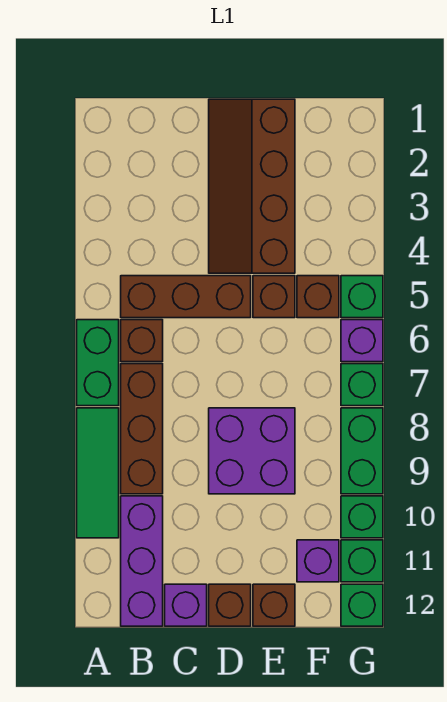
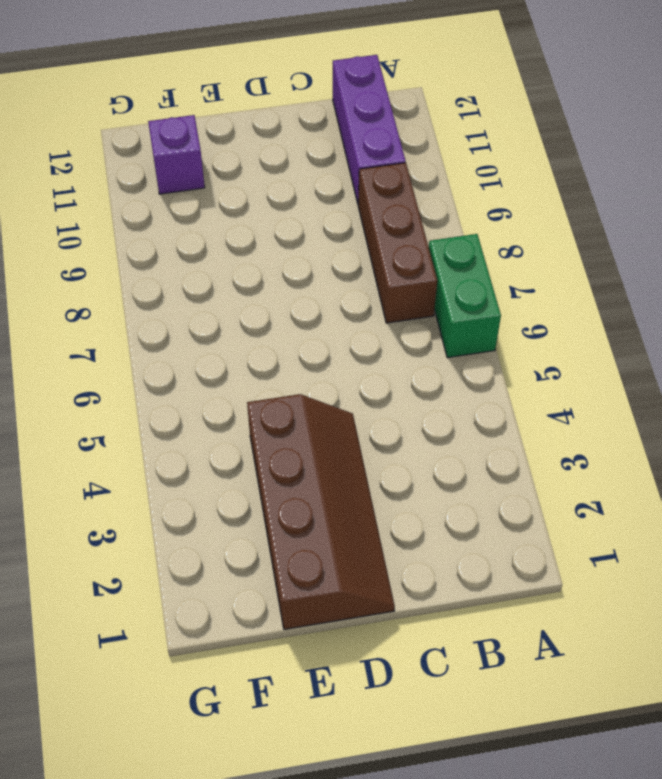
none -> green 1x3 tile [77,408,119,538]
none -> brown 1x3 brick [121,276,251,318]
none -> brown 1x1 brick [121,320,163,362]

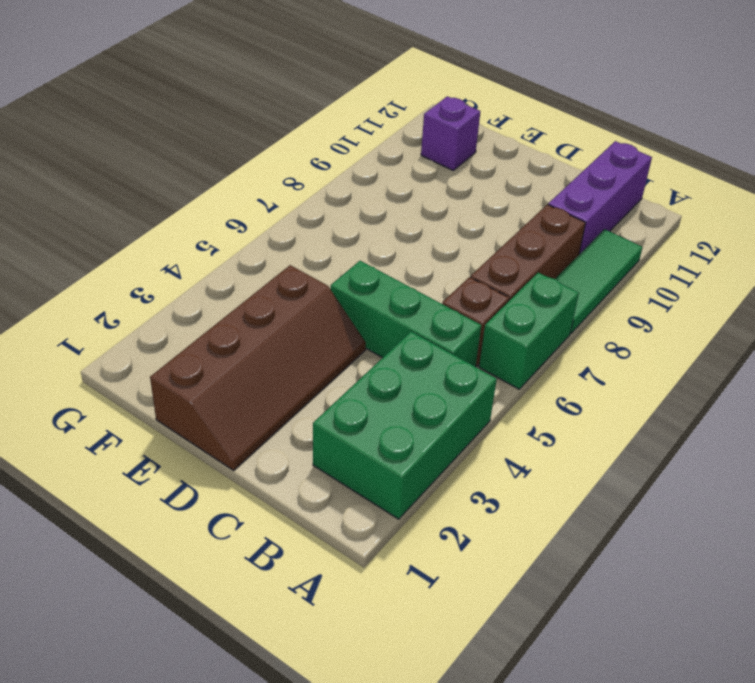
green 2x3 brick [313,332,497,519] -> none
green 1x3 brick [330,261,481,367] -> brown 1x3 brick [121,276,251,318]
none -> purple 1x1 brick [165,584,207,626]
none -> purple 2x2 brick [209,408,295,494]
none -> brown 1x1 brick [209,584,251,626]

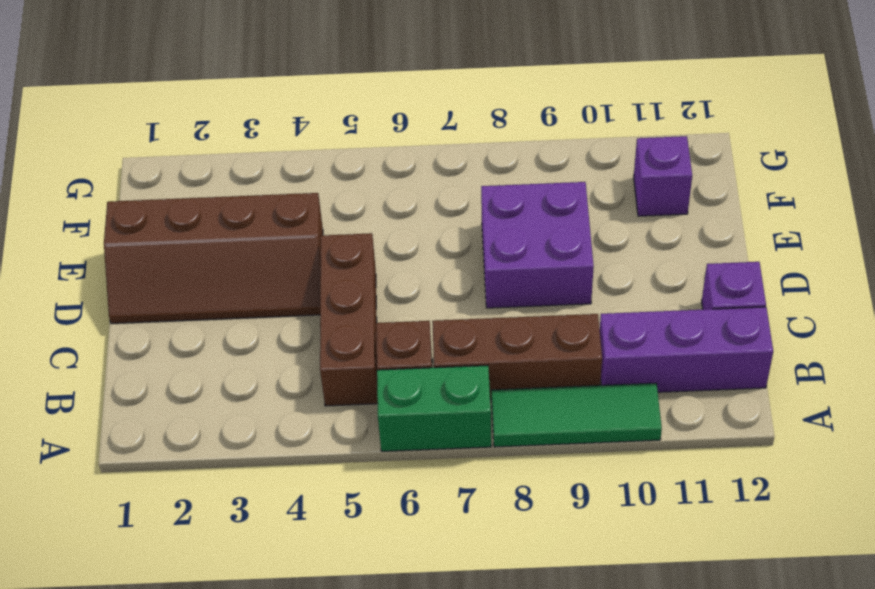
none -> brown 1x1 brick [209,584,251,626]
none -> brown 1x1 brick [253,276,295,318]
none -> brown 1x1 brick [253,584,295,626]

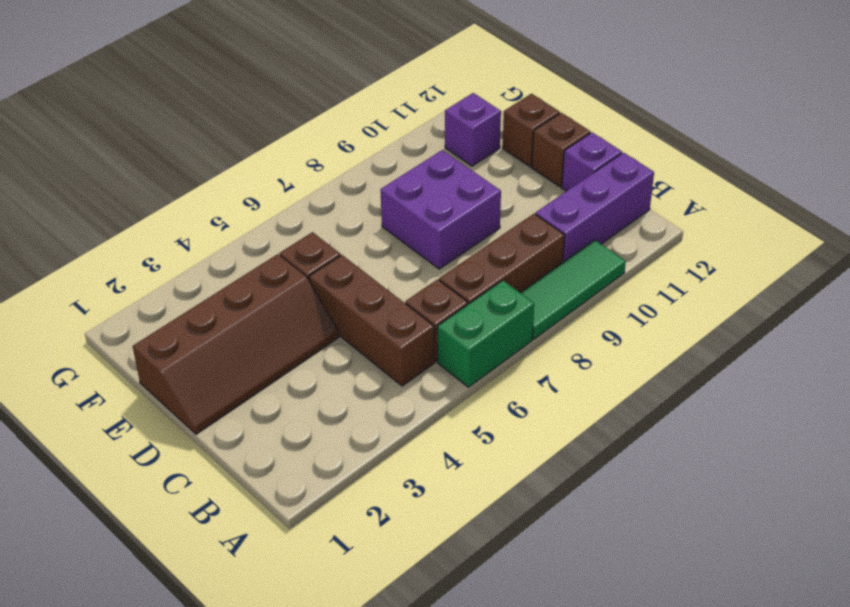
none -> brown 1x1 brick [297,276,339,318]
none -> green 1x1 brick [341,276,383,318]
none -> purple 1x1 brick [341,320,383,362]

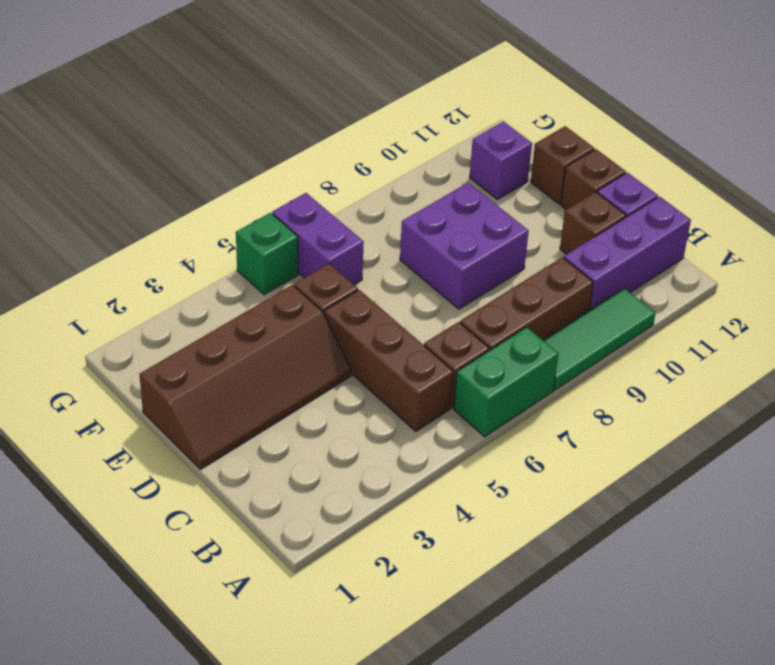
brown 1x1 brick [560,192,626,254] -> brown 1x1 brick moved to [297,276,339,318]
purple 1x2 brick [272,193,364,285] -> purple 1x1 brick [341,320,383,362]
none -> green 1x1 brick [341,364,383,406]
none -> green 1x2 brick [341,408,383,494]
none -> green 1x1 brick [341,496,383,538]

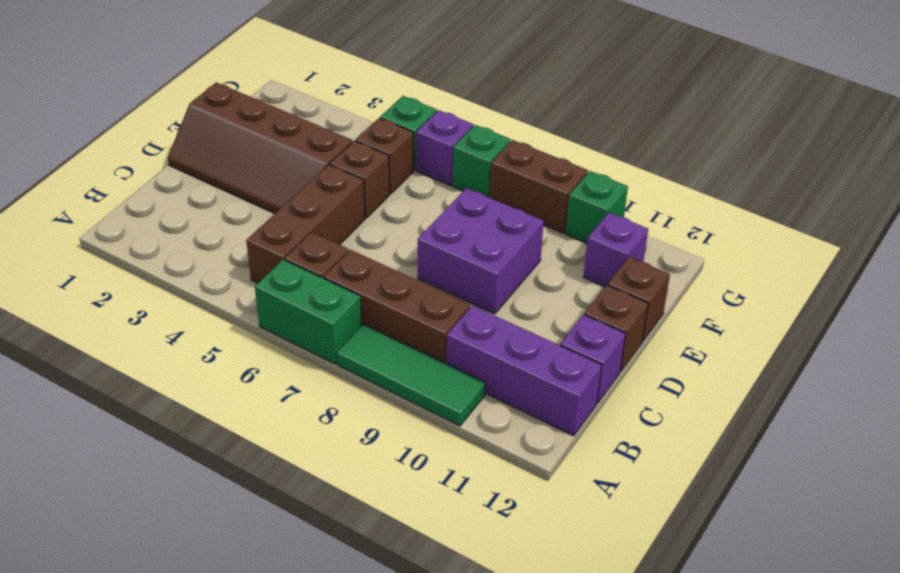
brown 1x2 brick [489,140,588,233] -> green 1x2 brick [341,408,383,494]
none -> green 1x1 brick [341,540,383,582]
none -> green 1x1 brick [341,584,383,626]

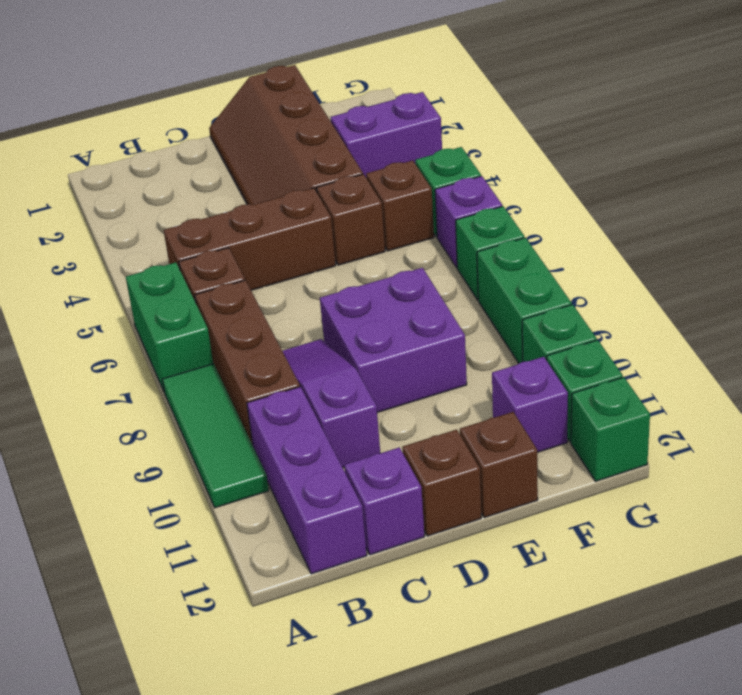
purple 1x3 slope [283,339,380,468] -> none
purple 1x2 brick [330,92,442,177] -> none

